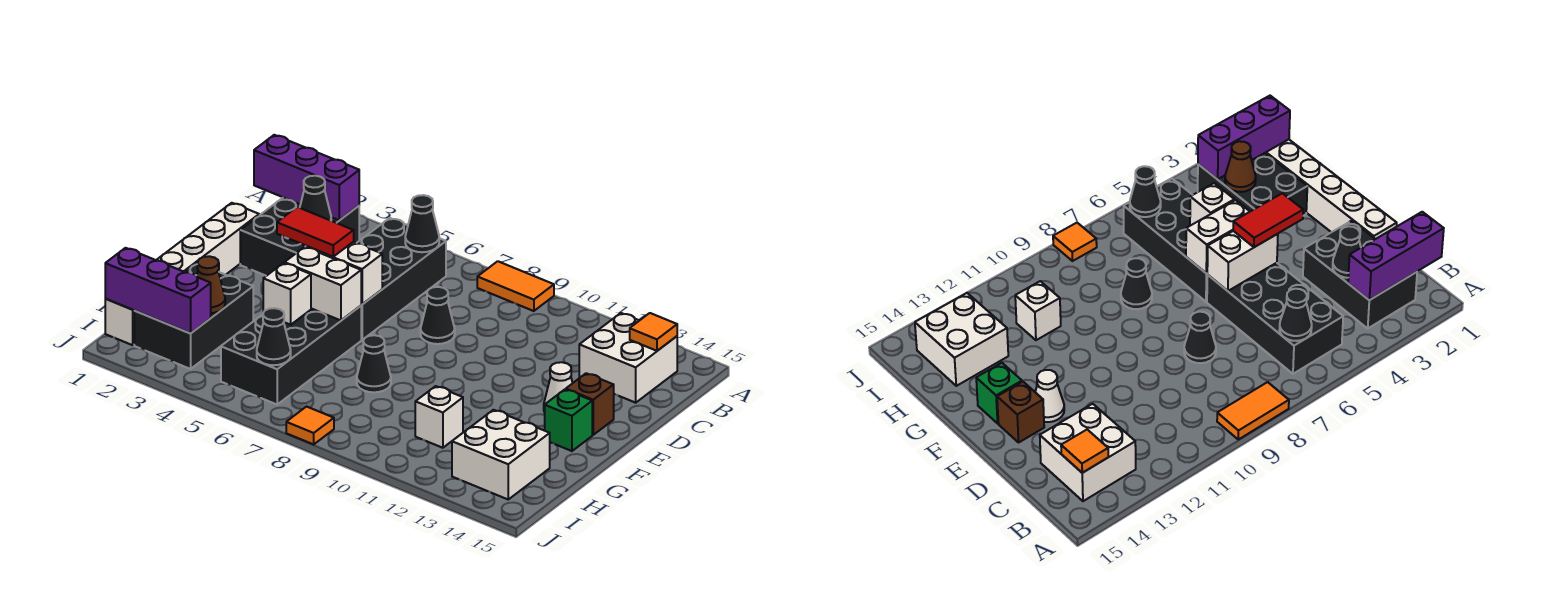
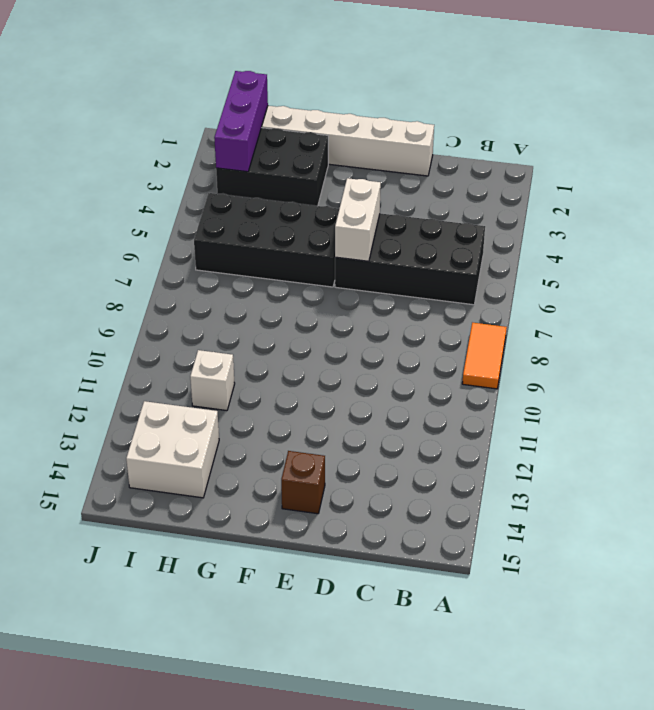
none -> black 2x3 brick [240,198,359,276]
none -> white 2x2 brick [579,313,677,403]
none -> black 1x1 cone [421,287,455,344]

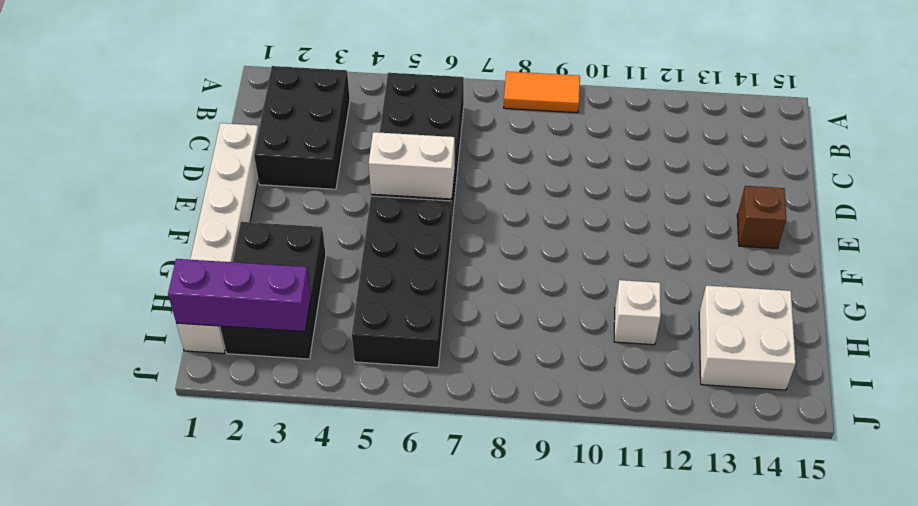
none -> white 2x2 brick [579,313,677,403]
none -> black 1x1 cone [421,287,455,344]
none -> white 1x1 cone [544,362,572,412]

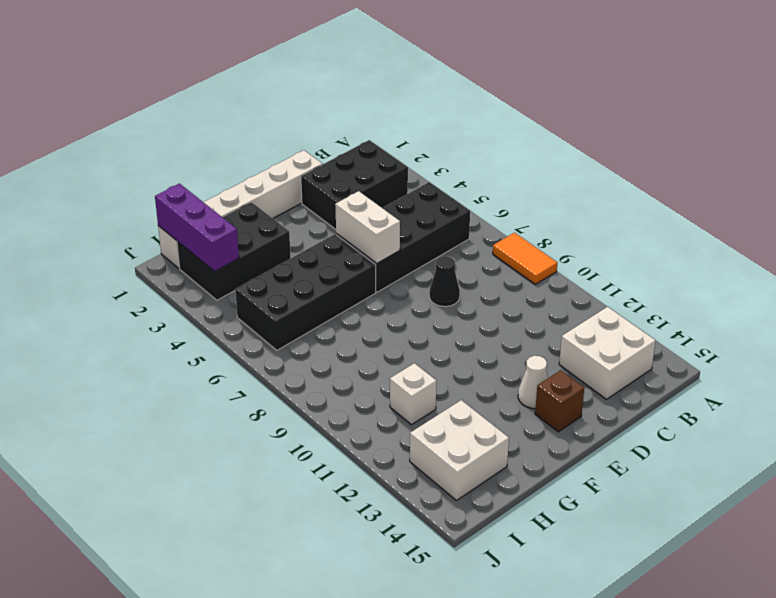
none -> green 1x1 brick [545,389,592,451]
none -> black 1x1 cone [357,335,391,392]
none -> orange 1x1 tile [286,407,334,444]

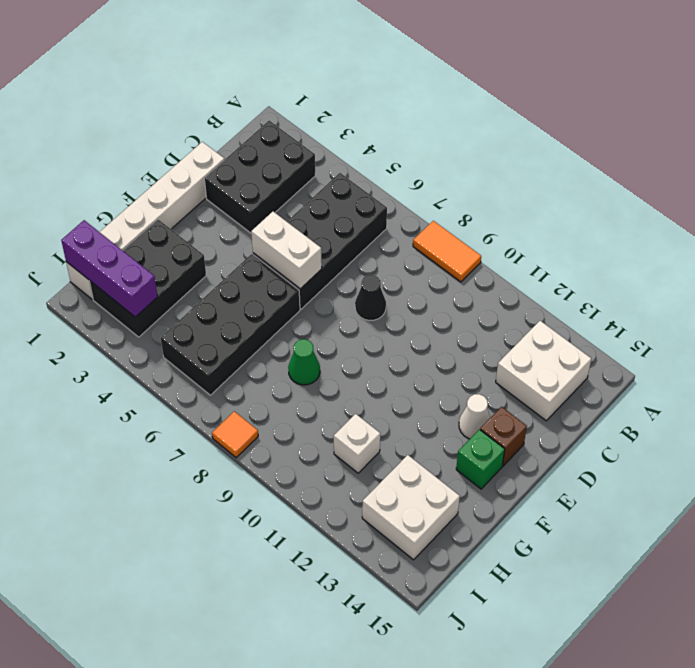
green 1x1 cone [288,339,320,385] -> black 1x1 cone [357,335,391,392]
none -> purple 1x3 brick [254,135,359,220]
none -> black 1x1 cone [405,195,439,252]
none -> orange 1x1 tile [630,313,677,351]

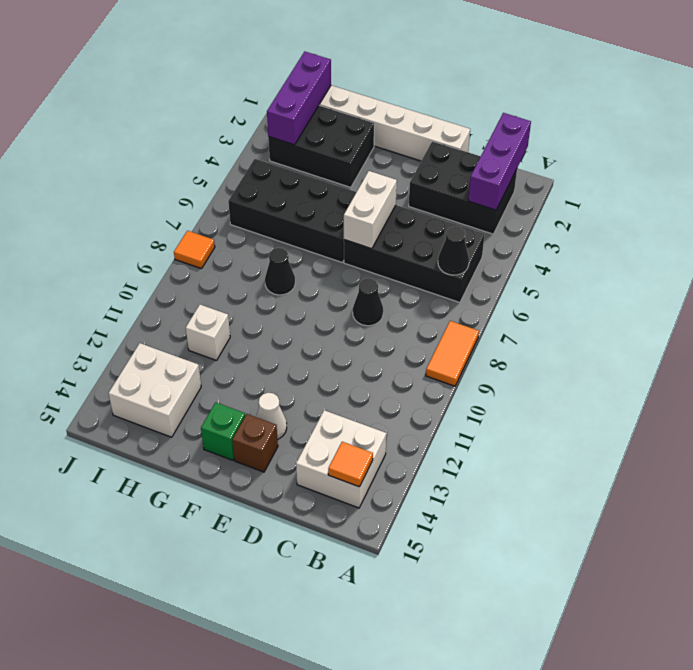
none -> black 1x1 cone [300,176,331,220]
none -> white 1x2 brick [285,247,362,320]
none -> white 1x1 brick [263,263,311,325]

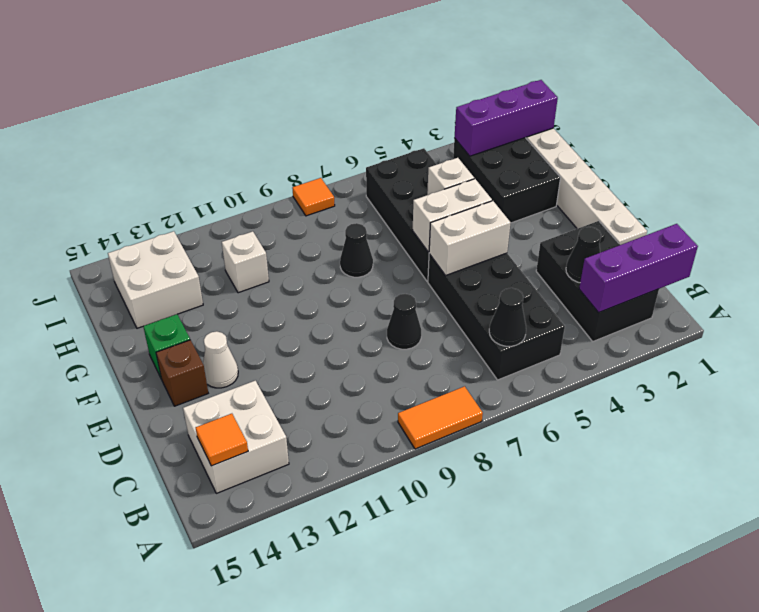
none -> brown 1x1 cone [197,256,225,313]
none -> black 1x1 cone [257,308,291,365]
none -> red 1x2 tile [277,207,354,257]

